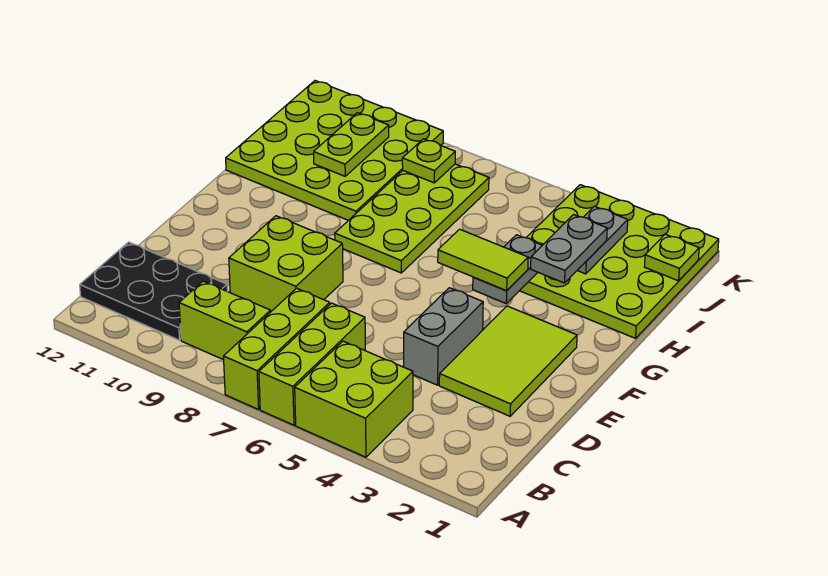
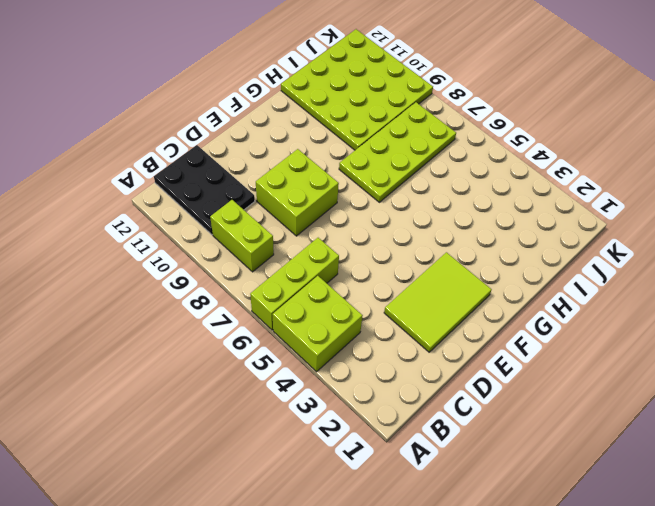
none -> lime 1x3 brick [223,288,330,409]
none -> grey 1x2 brick [404,288,483,385]
none -> lime 4x4 plate [520,185,719,338]

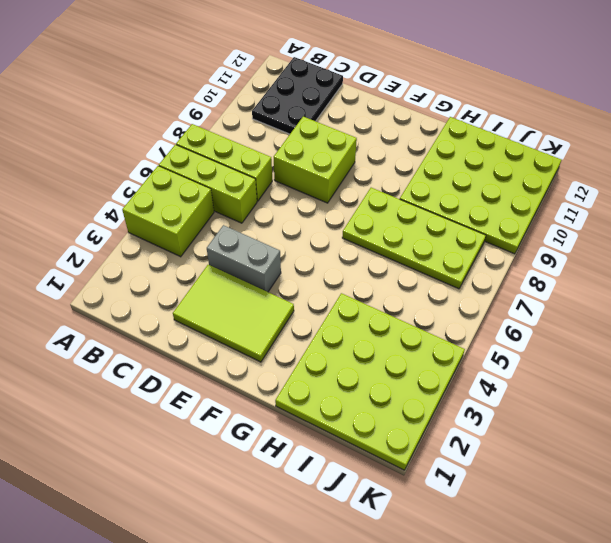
none -> lime 1x2 brick [179,281,271,360]
none -> grey 1x2 plate [473,235,542,303]
none -> grey 1x2 plate [577,206,628,274]

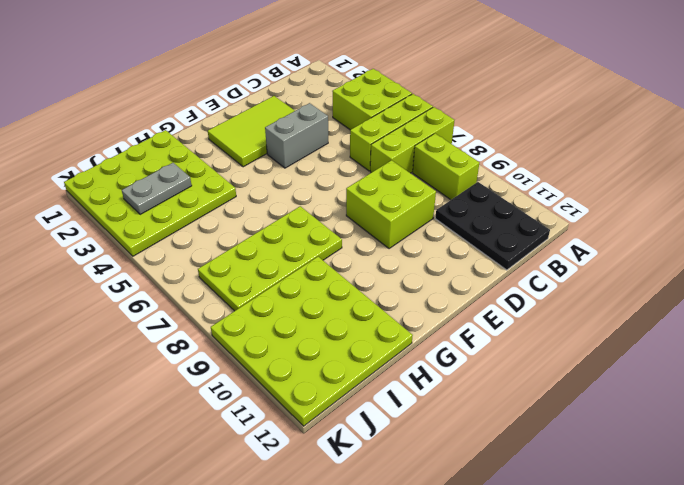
none -> grey 1x2 plate [473,235,542,303]
none -> lime 1x2 plate [314,113,389,176]
none -> lime 1x1 plate [644,234,699,281]

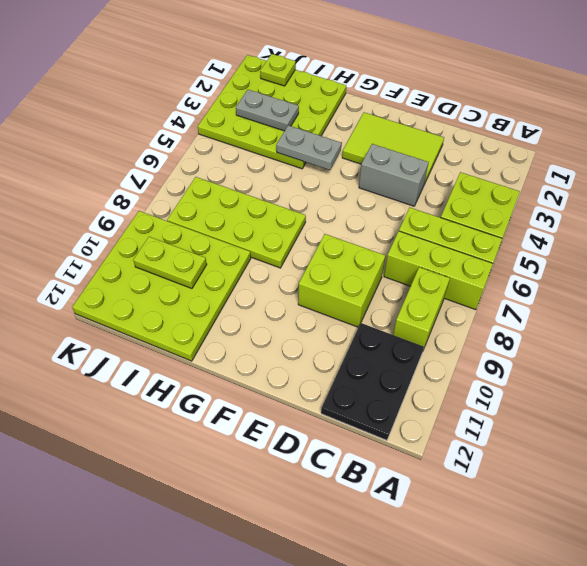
none -> lime 1x1 plate [402,139,455,183]
none -> lime 1x2 tile [438,229,528,291]
none -> grey 1x2 plate [531,215,607,283]

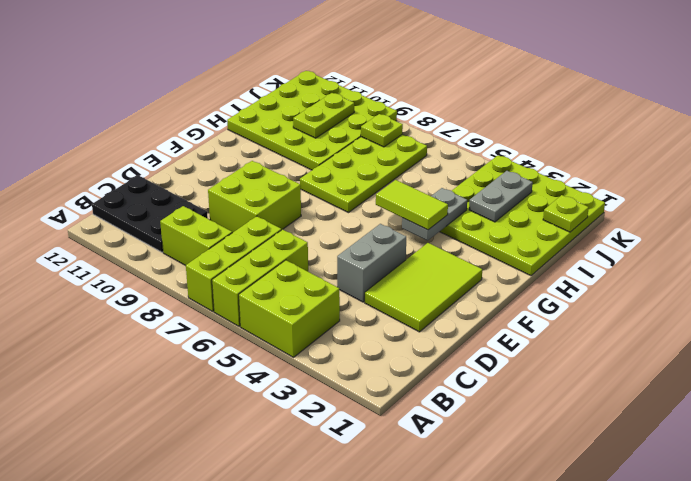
none -> grey 1x2 plate [531,215,607,283]

